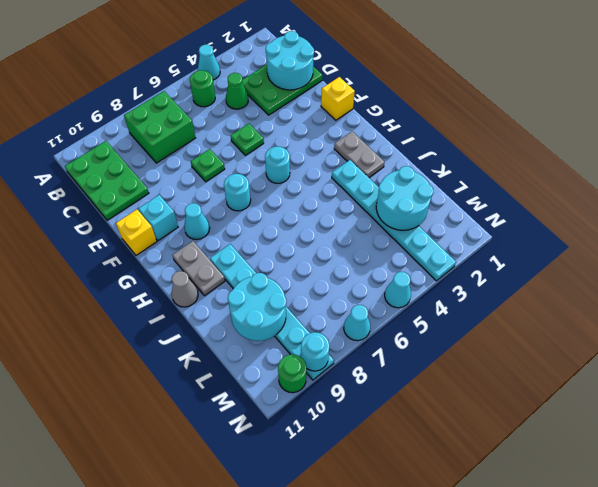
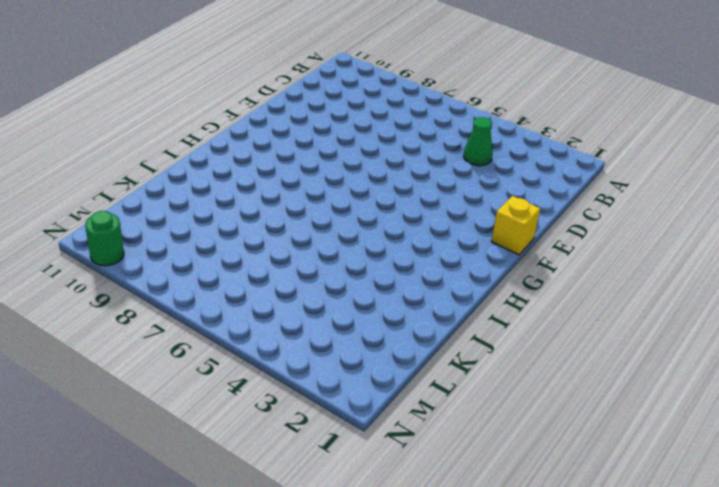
none -> cyan 1x1 cone [198,45,220,80]
none -> green 1x1 round brick [190,70,215,107]
none -> green 2x2 brick [124,91,195,163]

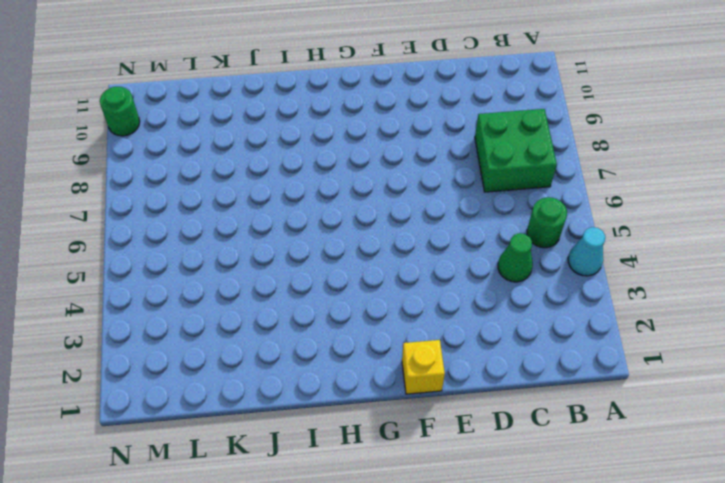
none -> green 2x3 plate [65,141,149,220]
none -> green 2x3 plate [242,65,322,115]
none -> green 1x1 plate [231,124,264,155]

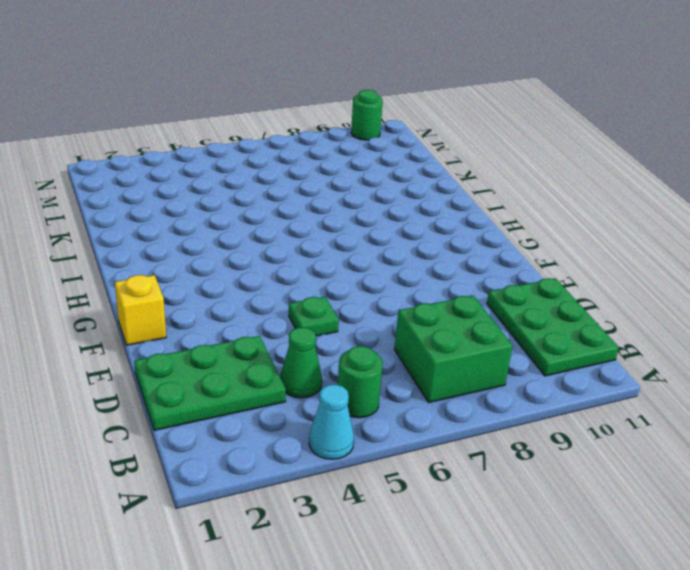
none -> green 1x1 plate [191,149,225,182]
none -> cyan 1x1 brick [138,195,178,241]
none -> yellow 1x1 brick [116,210,157,255]

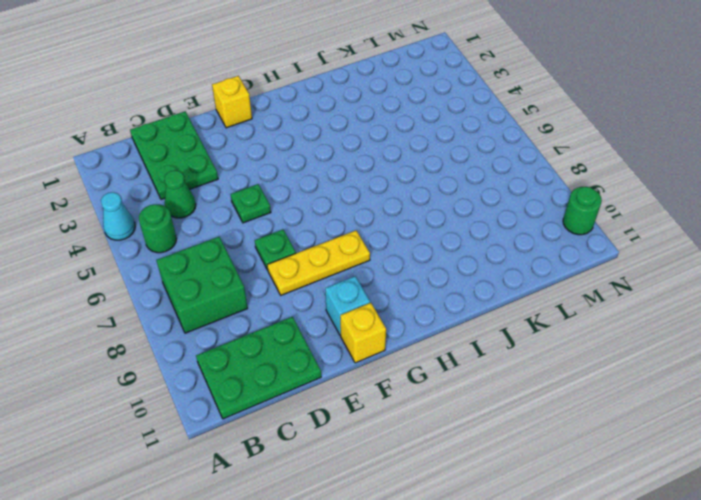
yellow 1x3 plate [267,230,370,295] -> none
none -> cyan 1x1 round brick [265,146,290,183]
none -> cyan 1x1 round brick [224,174,251,211]
none -> cyan 1x1 cone [184,203,210,240]

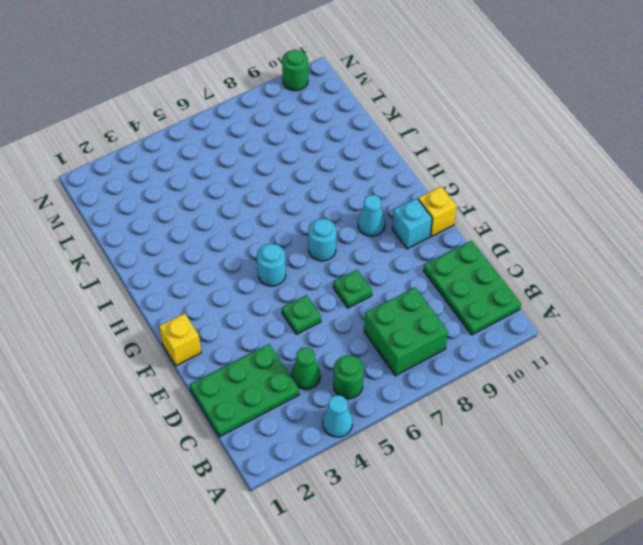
none -> grey 1x2 plate [334,131,385,177]
none -> grey 1x2 plate [173,241,225,296]
none -> cyan 1x6 plate [332,160,456,281]

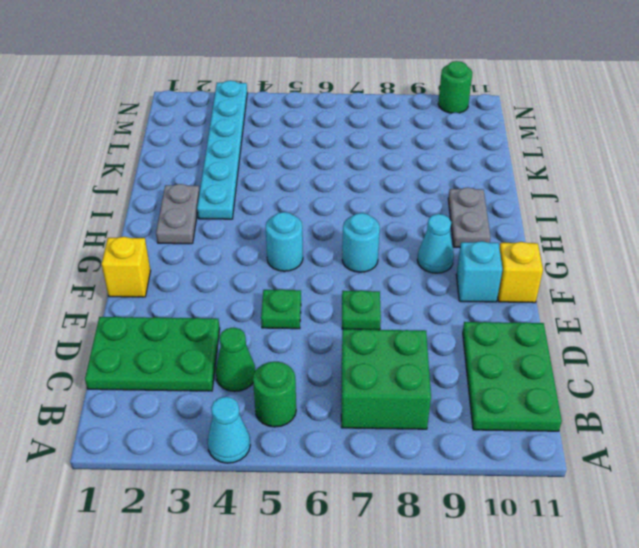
none -> cyan 1x6 plate [210,244,334,380]
none -> grey 1x1 cone [172,271,198,307]
none -> cyan 1x1 cone [385,272,411,308]

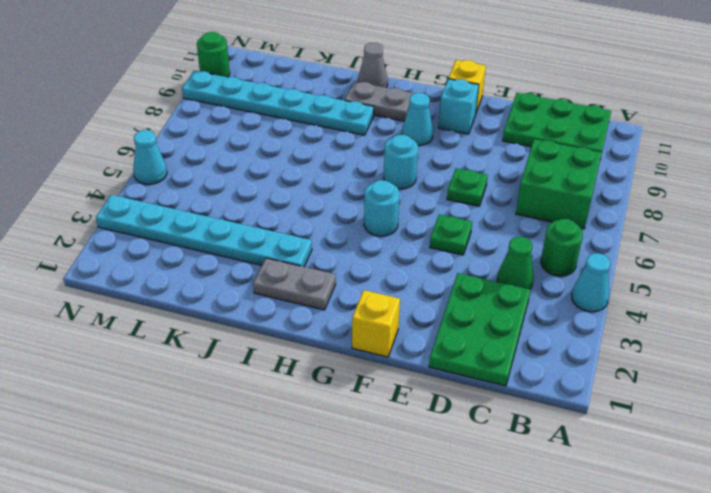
none -> cyan 1x1 cone [344,305,370,341]
none -> cyan 2x2 round brick [266,31,314,90]
none -> cyan 2x2 round brick [376,166,433,230]

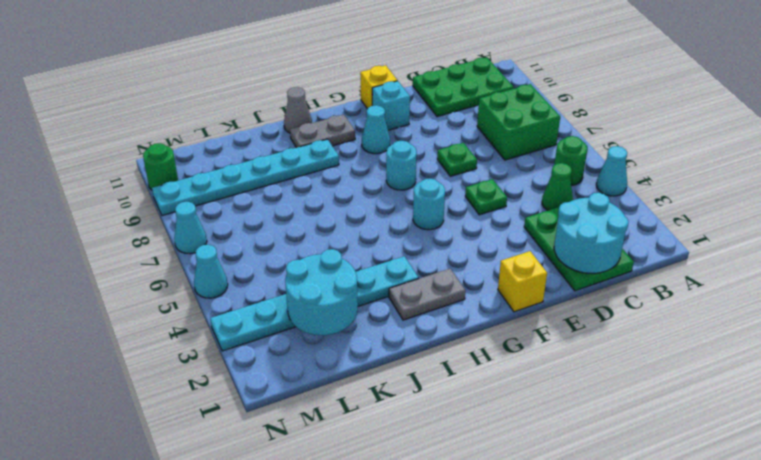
none -> cyan 2x2 round brick [228,273,286,341]
none -> cyan 1x1 round brick [301,332,329,371]

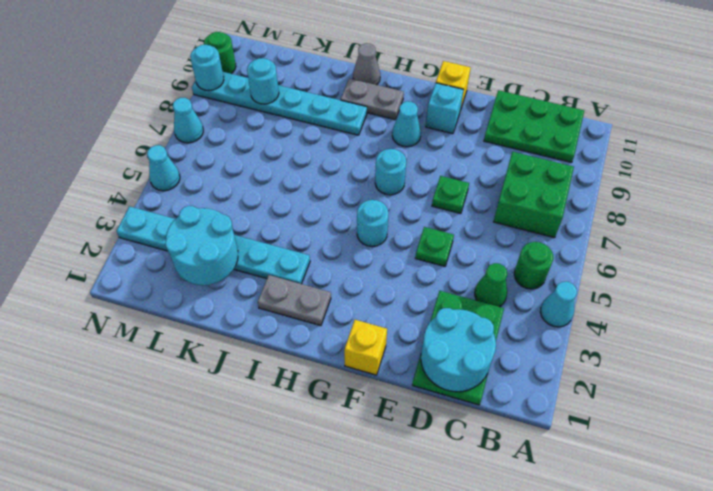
cyan 1x1 round brick [247,58,279,104] -> cyan 2x2 round brick [228,273,286,341]

